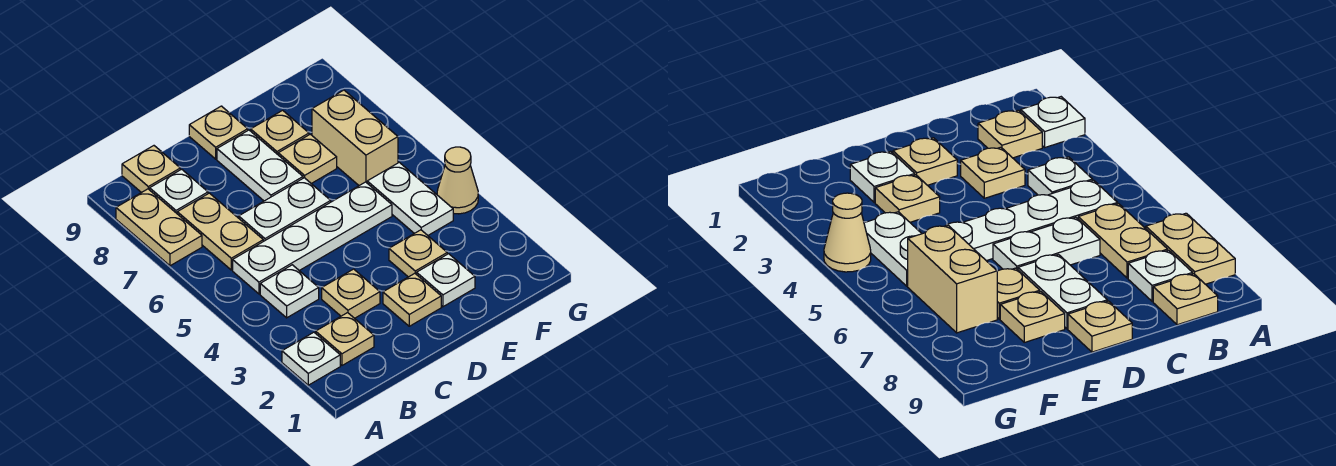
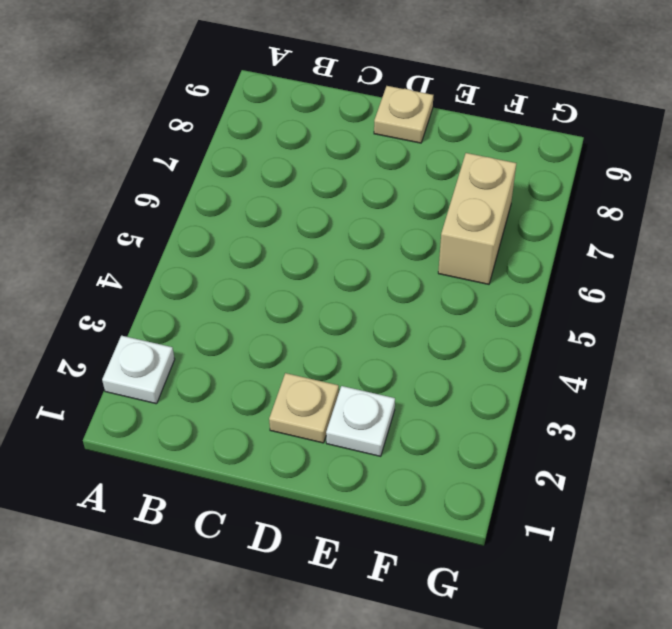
none -> tan 1x2 plate [116,189,202,266]
none -> tan 1x1 plate [316,313,374,365]
none -> white 1x1 plate [260,265,319,318]

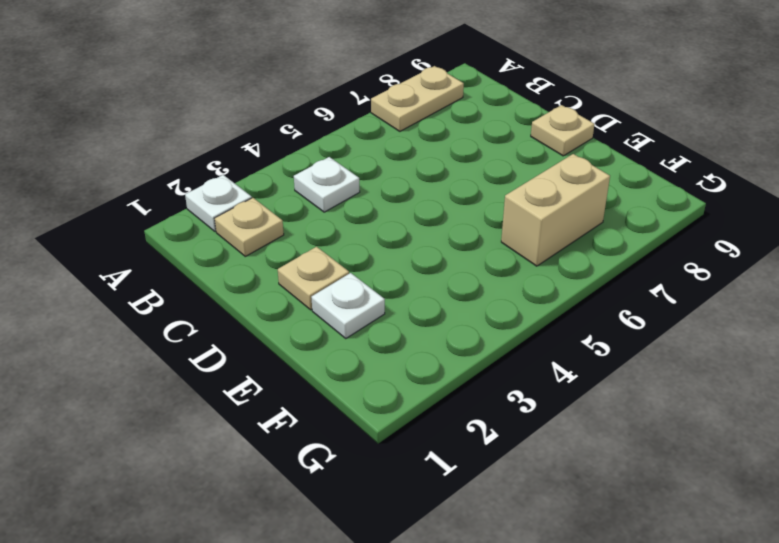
none -> white 1x4 plate [233,182,392,294]
none -> tan 1x2 plate [177,193,263,270]
none -> white 1x1 plate [150,169,208,213]

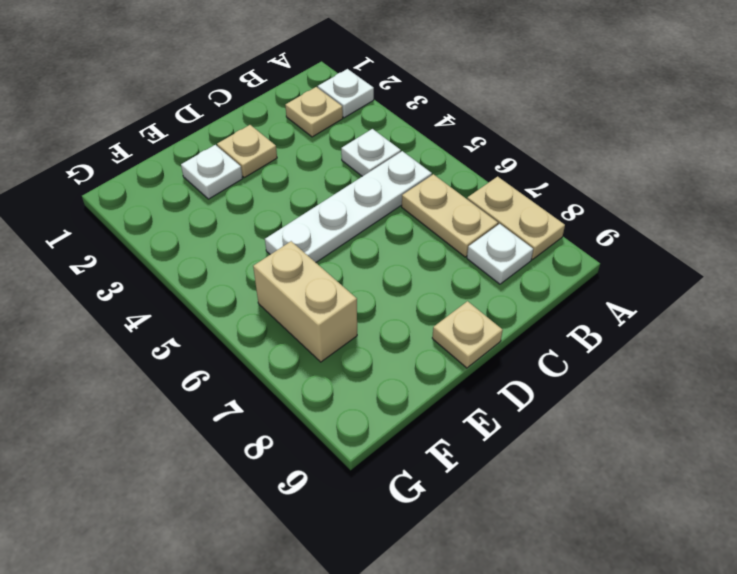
none -> tan 1x1 plate [122,146,180,193]
none -> tan 1x1 plate [322,269,380,318]
none -> white 1x2 plate [239,178,331,241]

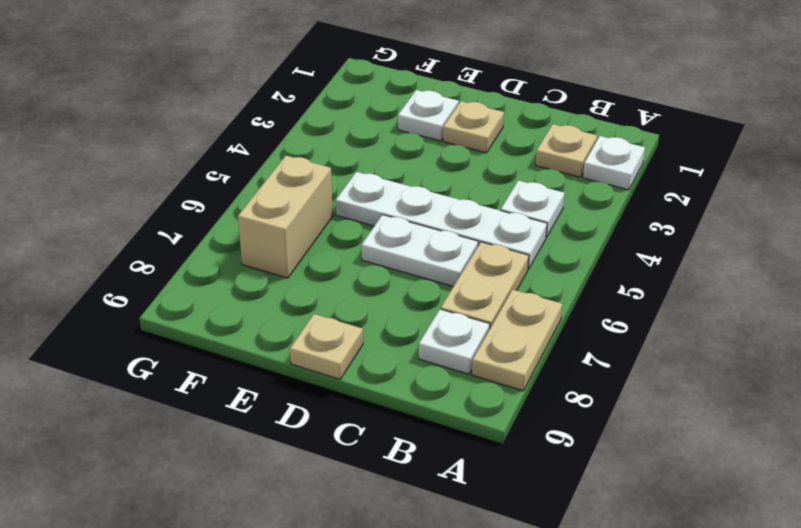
none -> tan 1x1 plate [122,146,180,193]
none -> tan 1x1 plate [322,269,380,318]
none -> white 1x2 plate [217,130,303,201]

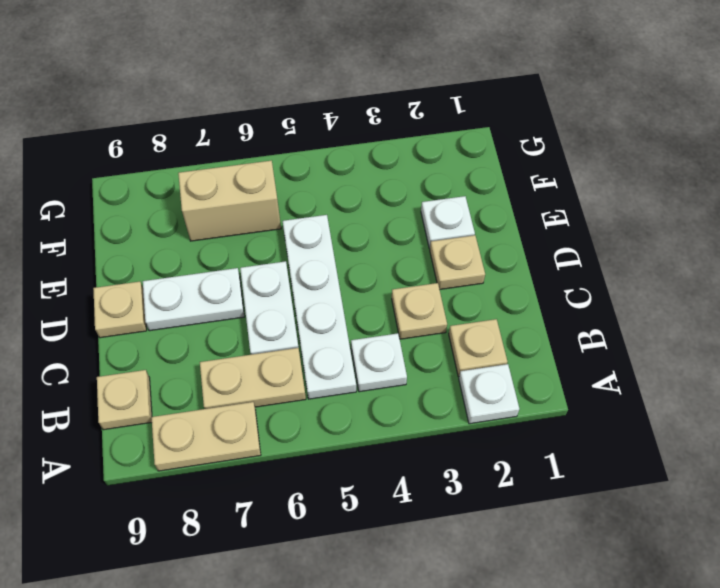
none -> white 1x1 plate [150,169,208,213]
none -> tan 1x1 plate [389,230,447,277]
none -> tan 1x1 plate [278,134,337,183]

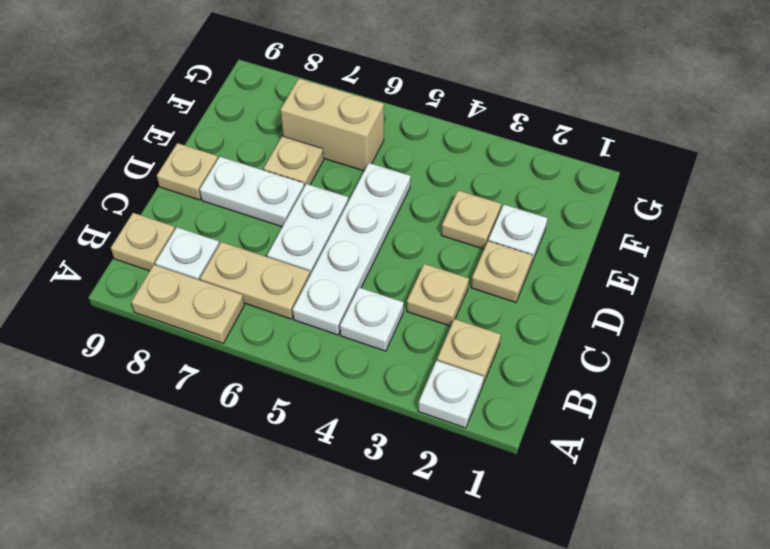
none -> tan 1x1 plate [251,110,309,154]
none -> white 1x2 plate [367,162,453,235]
none -> tan 1x1 cone [437,147,478,214]

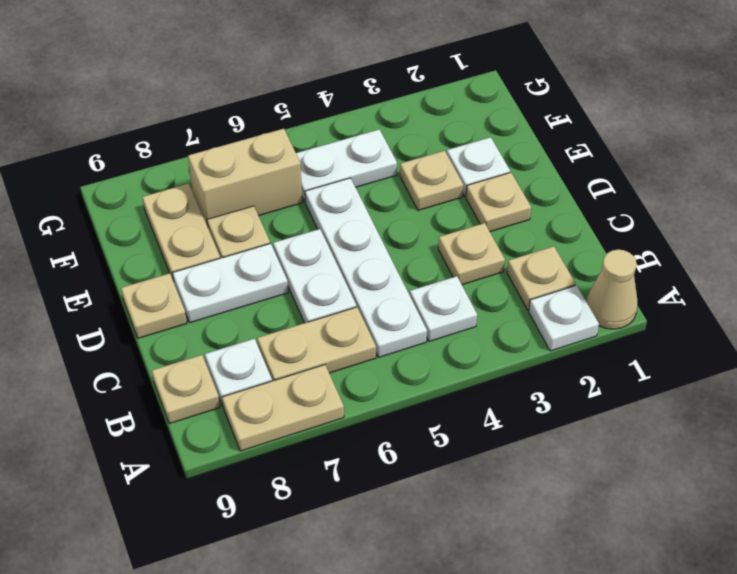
tan 1x1 cone [586,250,638,329] -> tan 1x1 cone moved to [437,147,478,214]
tan 1x2 plate [143,184,220,282] -> tan 1x1 plate [251,110,309,154]

